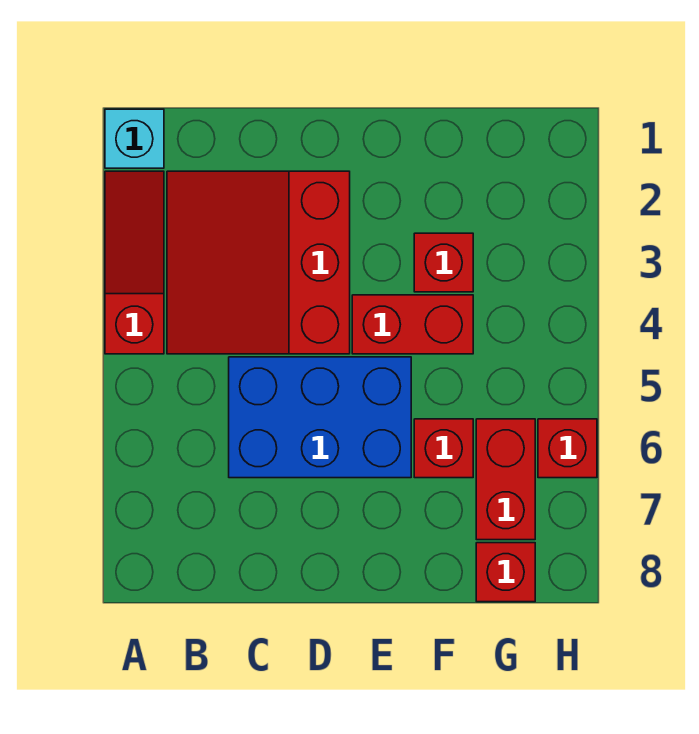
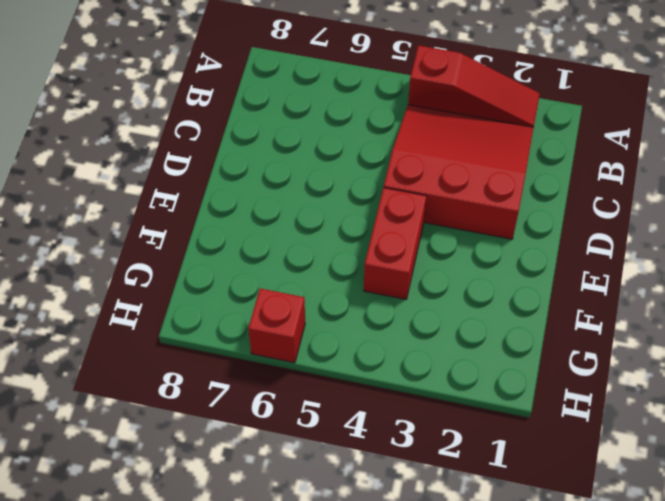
none -> cyan 1x1 brick [105,109,164,168]
none -> blue 2x3 brick [229,357,411,478]

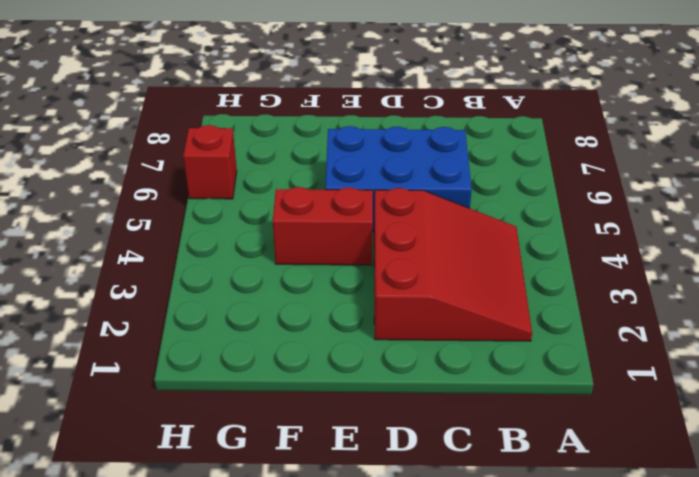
none -> cyan 1x1 brick [105,109,164,168]
none -> red 1x3 slope [105,171,164,354]

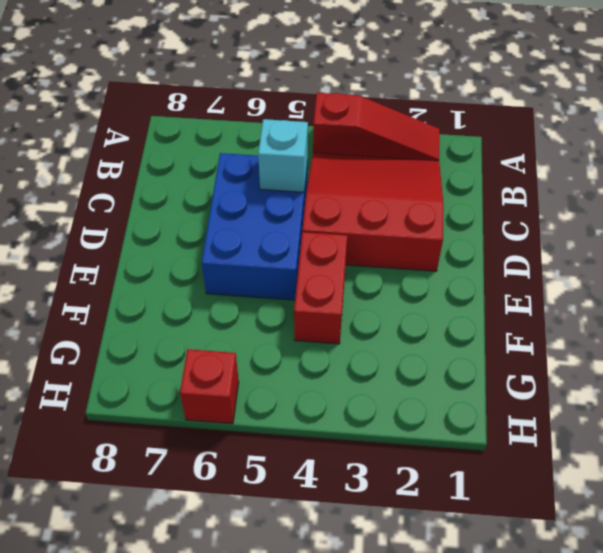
cyan 1x1 brick [258,119,308,192] -> cyan 1x1 brick moved to [105,109,164,168]
none -> red 1x1 brick [414,233,473,292]
none -> red 1x1 brick [414,419,473,478]

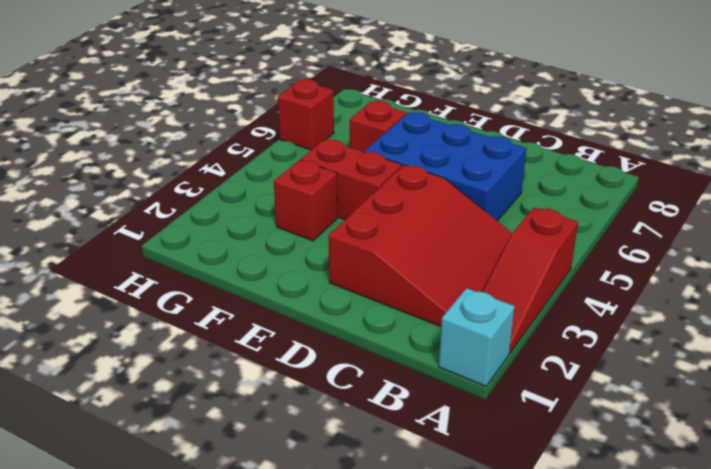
none -> red 1x2 brick [476,419,535,540]
none -> red 1x1 brick [476,543,535,602]

